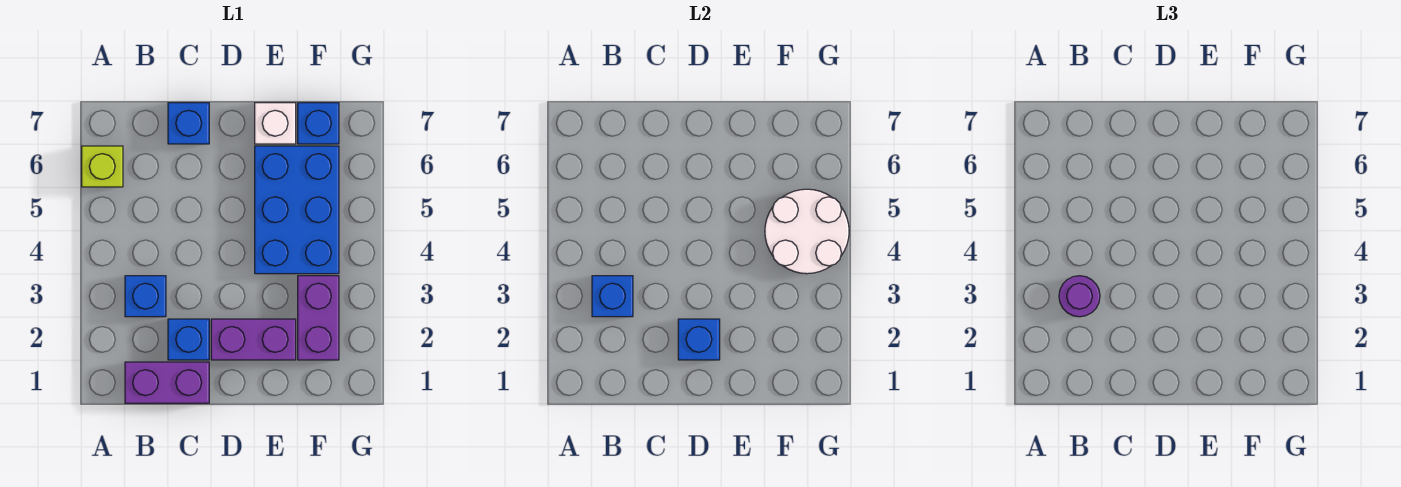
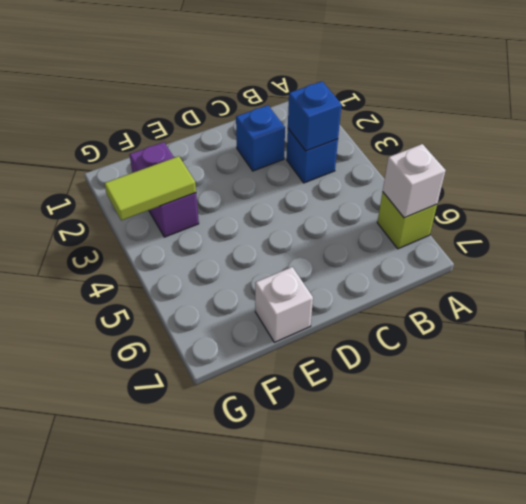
white 1x1 brick [383,144,446,218] -> none
lime 1x2 tile [104,156,196,221] -> none
none -> purple 1x2 brick [125,362,209,403]
none -> blue 1x1 brick [168,103,209,144]
none -> purple 1x2 brick [211,319,296,360]

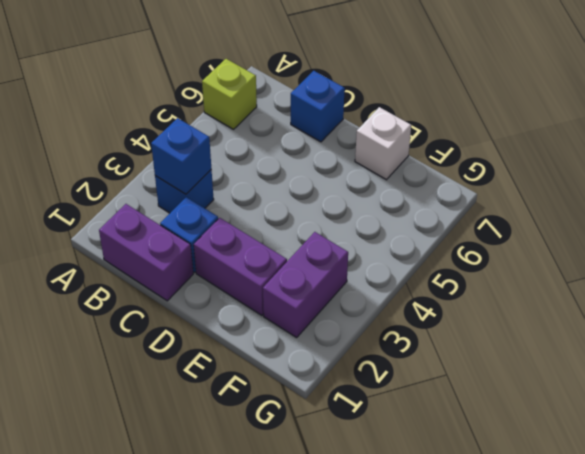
none -> blue 2x3 brick [255,146,339,274]
none -> blue 1x1 brick [298,103,339,144]
none -> blue 1x1 brick [678,319,720,360]

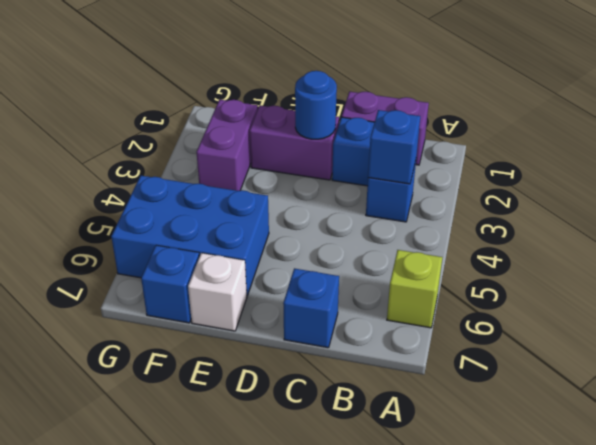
blue 1x1 round brick [295,71,337,139] -> blue 1x1 brick [678,319,720,360]
blue 2x3 brick [111,176,269,296] -> blue 2x3 brick turned to [255,146,339,274]
none -> white 2x2 round brick [765,189,849,274]
none -> purple 1x1 round brick [1059,276,1100,317]

